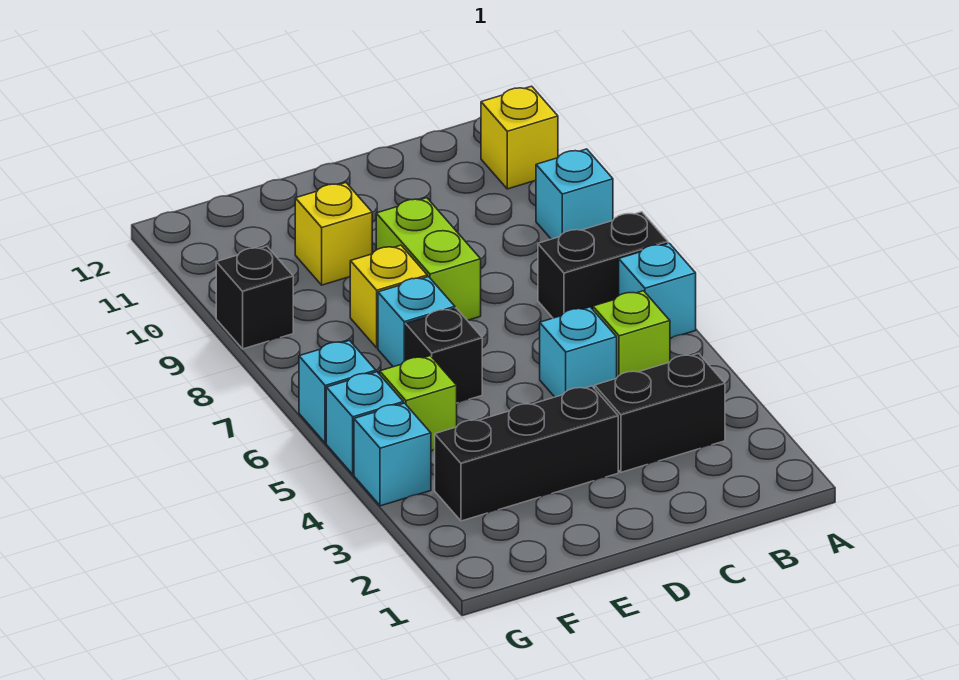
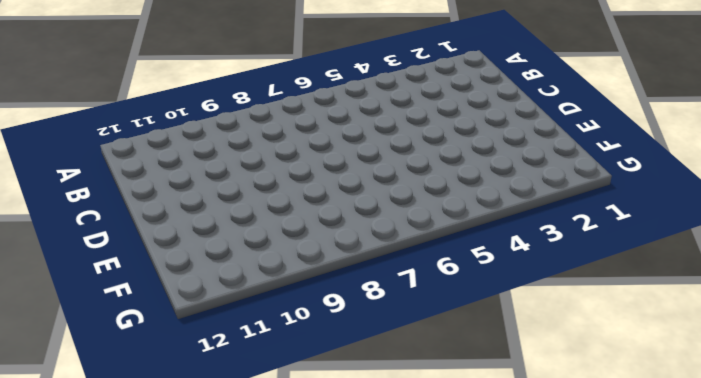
none -> cyan 1x1 brick [619,243,696,338]
none -> black 1x2 brick [538,212,668,318]
none -> cyan 1x1 brick [536,149,613,239]

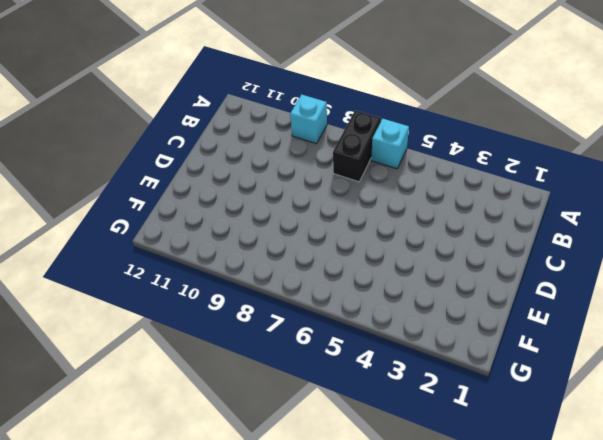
none -> yellow 1x1 brick [481,86,558,189]
none -> black 1x2 brick [595,354,725,472]
none -> lime 1x1 brick [593,291,670,377]

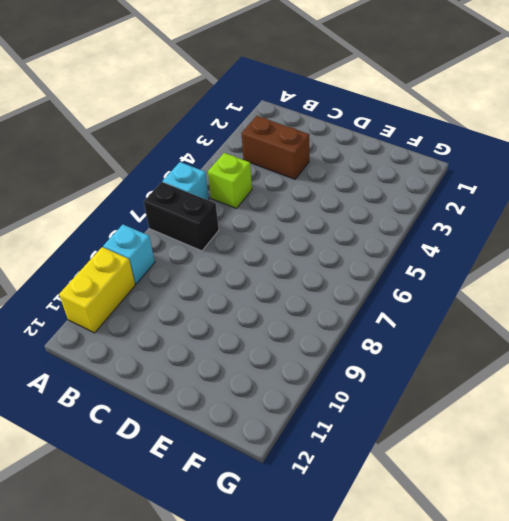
yellow 1x2 brick [59,247,135,333] -> yellow 1x1 brick [481,86,558,189]
brown 1x2 brick [241,116,309,179] -> black 1x2 brick [595,354,725,472]
none -> cyan 1x1 brick [540,307,617,397]
none -> black 1x3 brick [435,386,618,521]
none -> lime 1x2 brick [376,198,481,320]

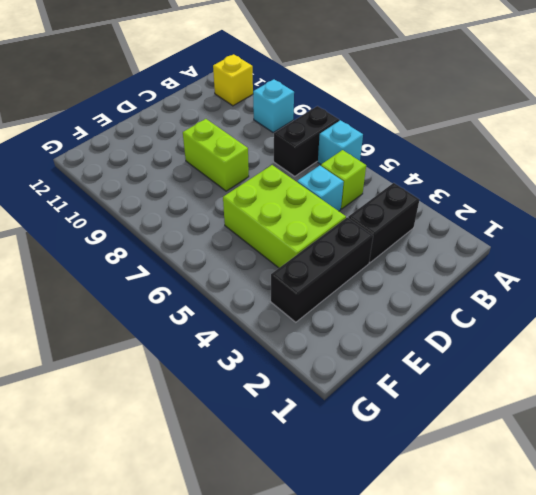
lime 2x3 brick [223,165,346,268] -> black 1x1 brick [405,308,482,403]
none -> cyan 1x1 brick [378,277,455,367]
none -> yellow 1x1 brick [350,245,427,348]
none -> yellow 1x1 brick [295,183,372,285]

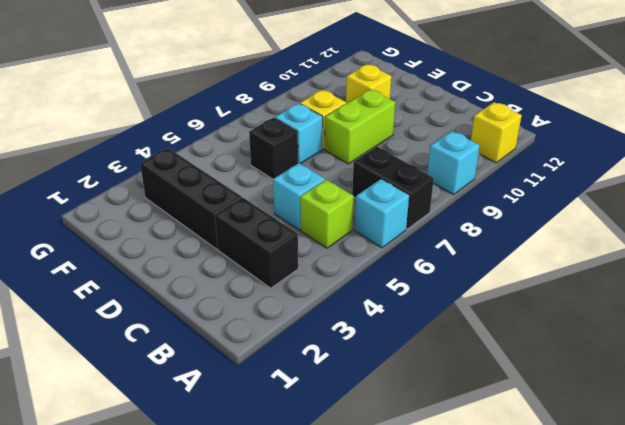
none -> lime 1x1 brick [380,356,457,451]
none -> cyan 1x1 brick [354,403,431,506]
none -> cyan 1x1 brick [326,372,403,474]

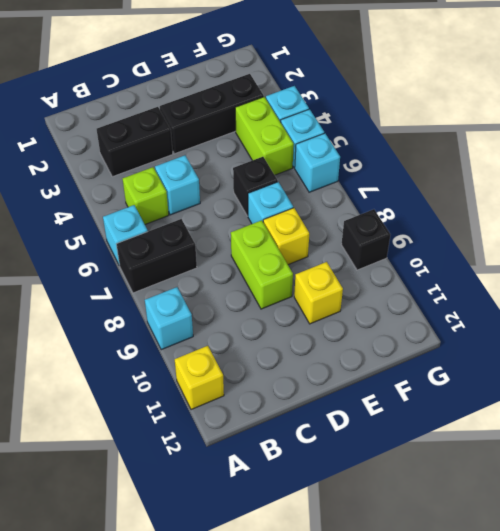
lime 1x2 brick [235,97,294,175] -> lime 1x1 brick [380,356,457,451]

